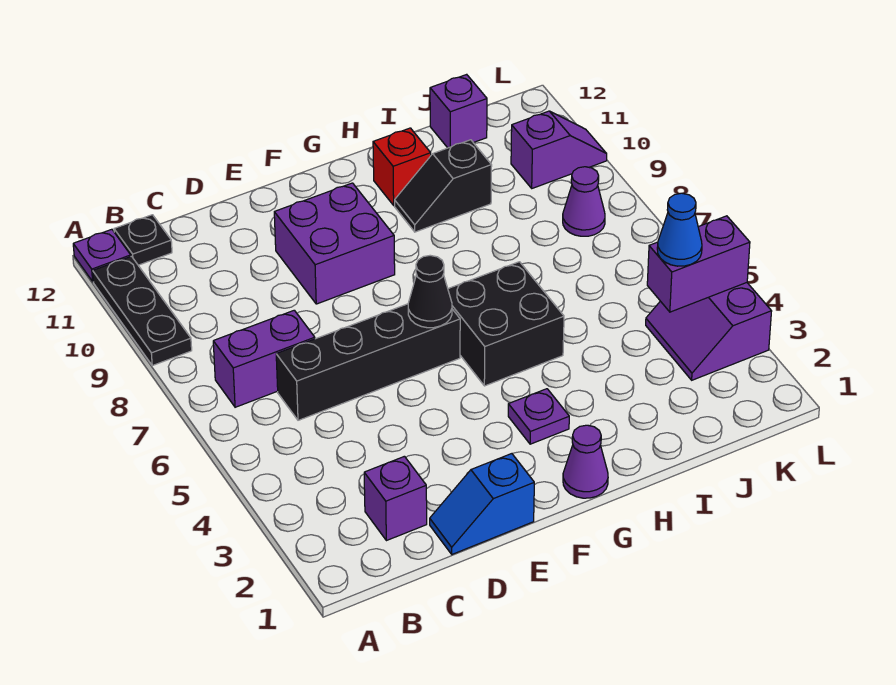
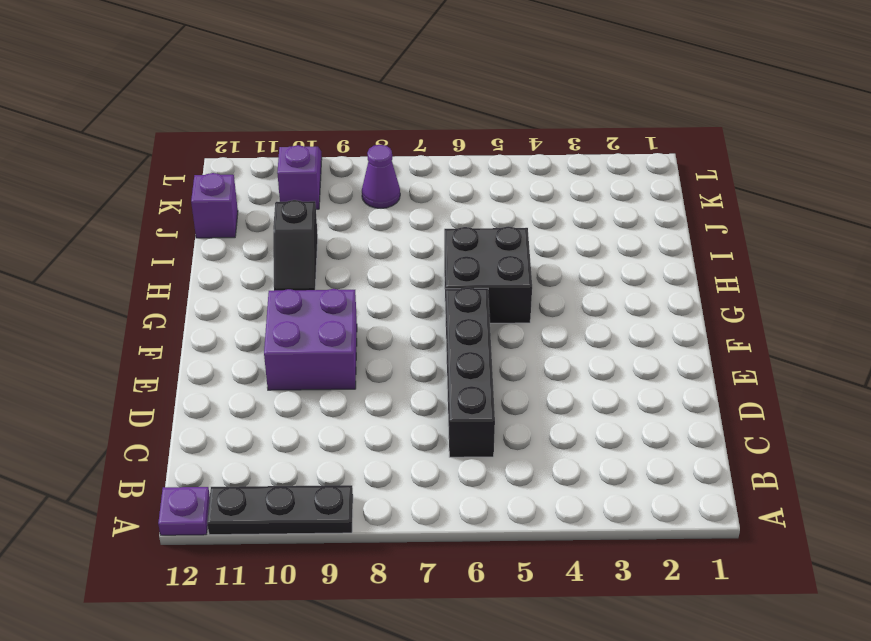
none -> purple 1x2 brick [213,310,315,407]
none -> black 1x1 plate [114,215,172,265]
none -> purple 1x1 brick [364,456,427,541]

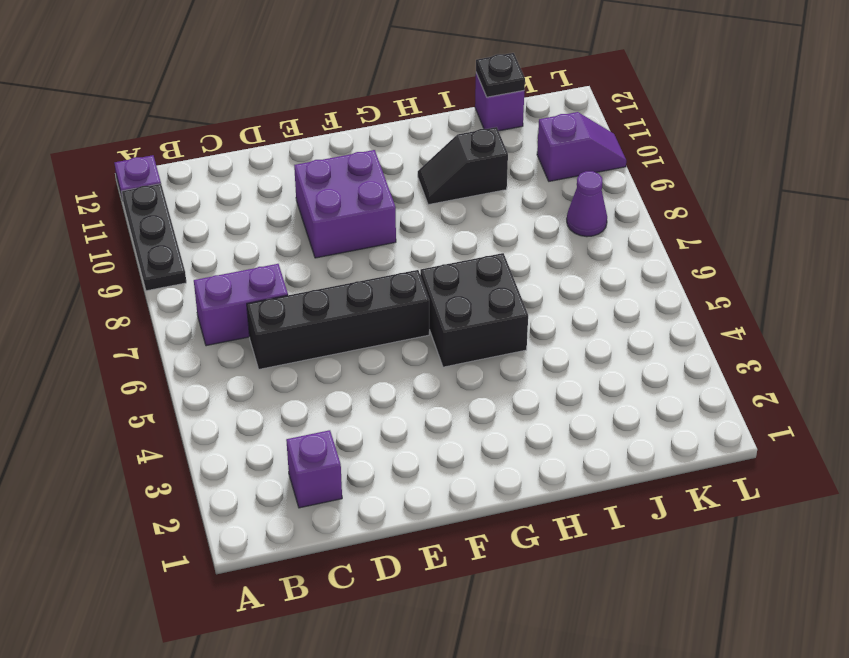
black 1x1 plate [476,53,525,97] -> black 1x1 plate moved to [114,215,172,265]
none -> blue 1x2 slope [430,454,534,554]
none -> purple 1x1 cone [563,425,608,498]
none -> purple 1x1 plate [508,389,569,444]

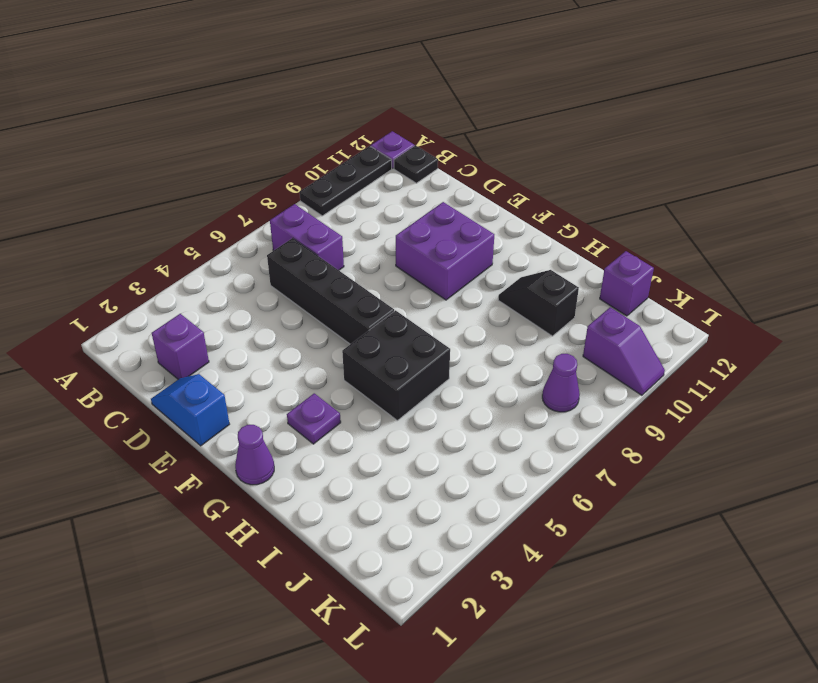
none -> red 1x1 brick [373,128,431,205]
none -> purple 2x2 slope [646,283,772,380]
none -> black 1x1 cone [408,255,452,328]

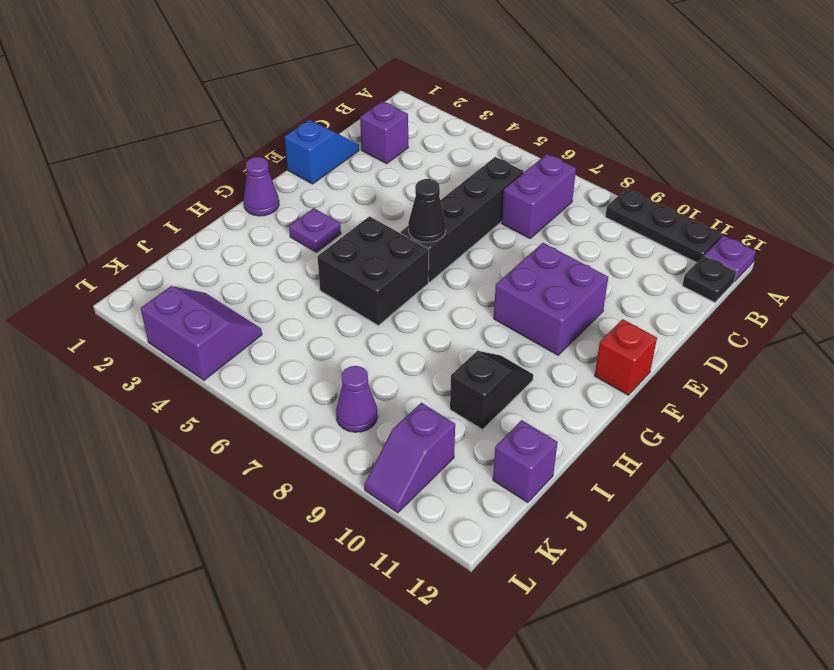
red 1x1 brick [595,319,657,395] -> red 1x1 brick moved to [373,128,431,205]
none -> purple 1x2 brick [647,216,750,312]
none -> blue 1x1 cone [657,193,702,266]

